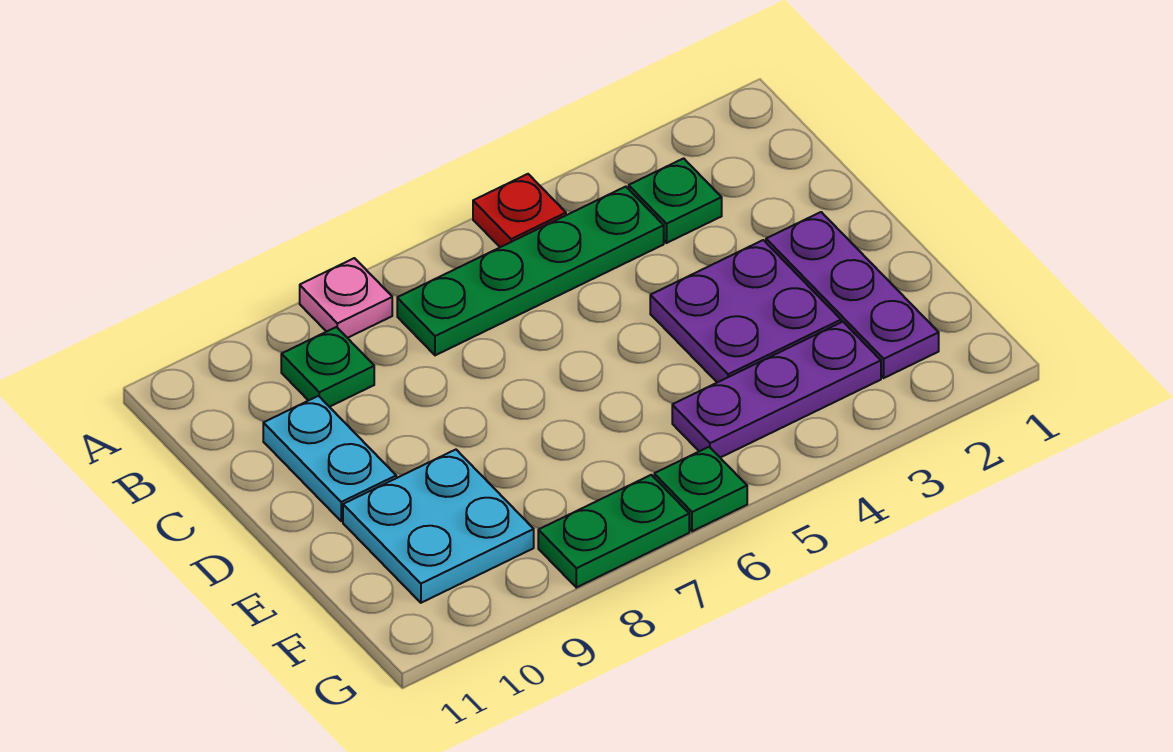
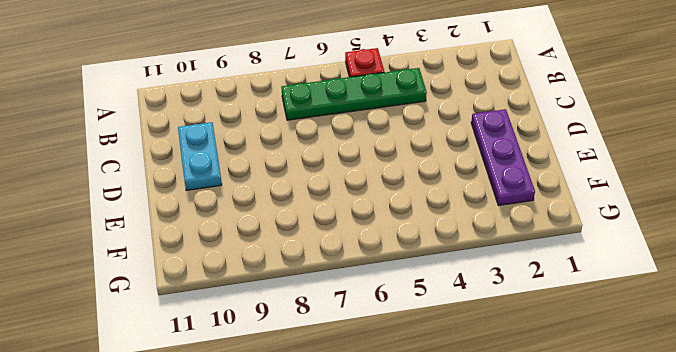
none -> pink 1x1 plate [300,258,392,338]
none -> green 1x1 plate [629,158,722,243]
none -> green 1x1 plate [281,327,374,407]

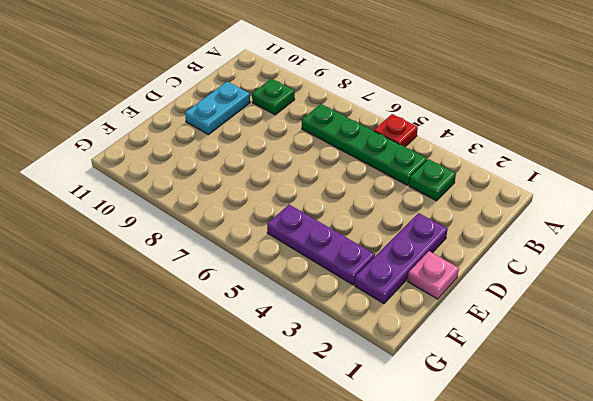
pink 1x1 plate [407,251,459,299] -> pink 1x1 plate moved to [300,258,392,338]
none -> purple 2x2 plate [650,240,841,382]
none -> cyan 2x2 plate [343,450,534,603]
none -> green 1x1 plate [654,447,747,531]

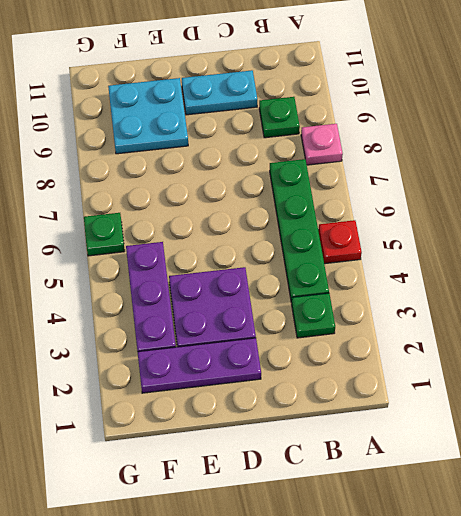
none -> green 1x2 plate [538,475,689,588]

